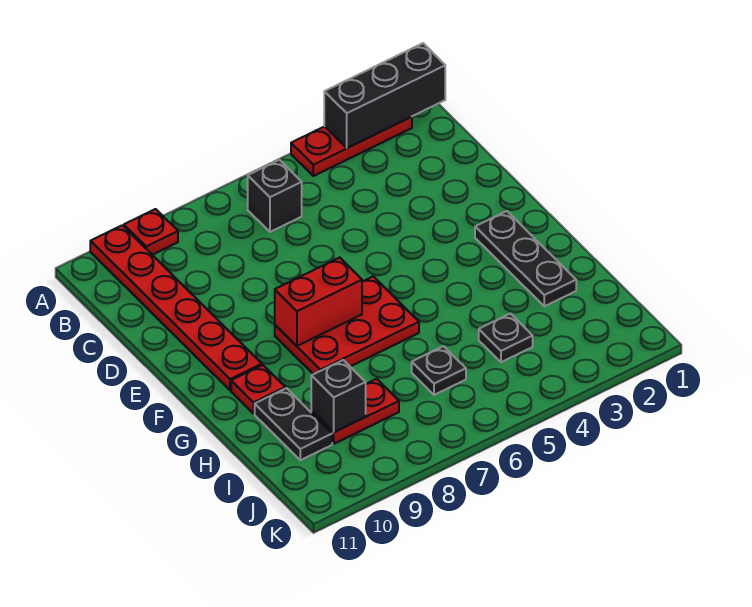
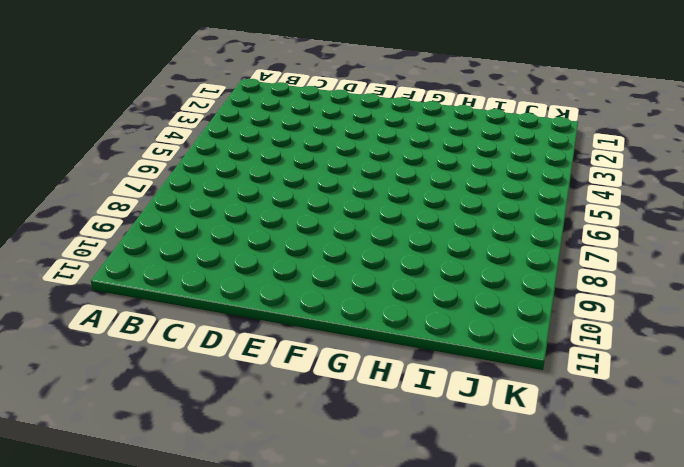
none -> red 1x3 plate [291,117,412,176]
none -> red 1x1 plate [124,209,178,255]
none -> red 1x6 plate [90,225,262,390]

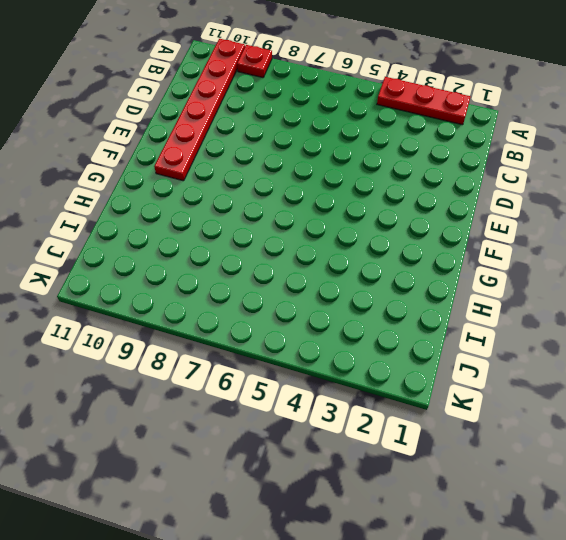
none -> black 1x1 brick [248,160,302,232]
none -> black 1x3 plate [475,211,576,306]
none -> red 2x3 plate [275,276,419,374]

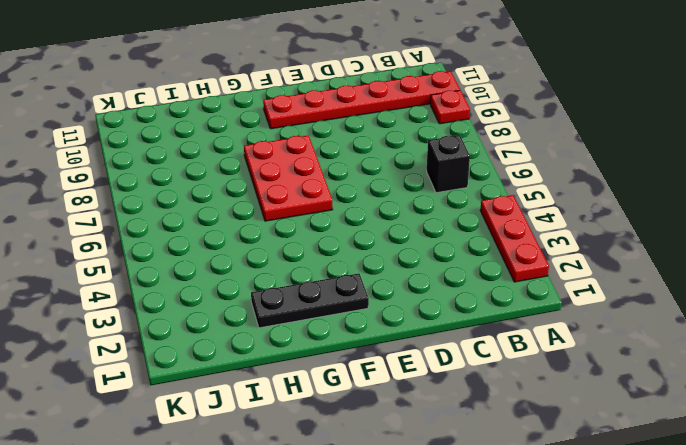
none -> red 1x1 plate [231,365,285,414]
none -> black 1x2 plate [255,388,332,460]
none -> black 1x1 plate [479,314,533,362]

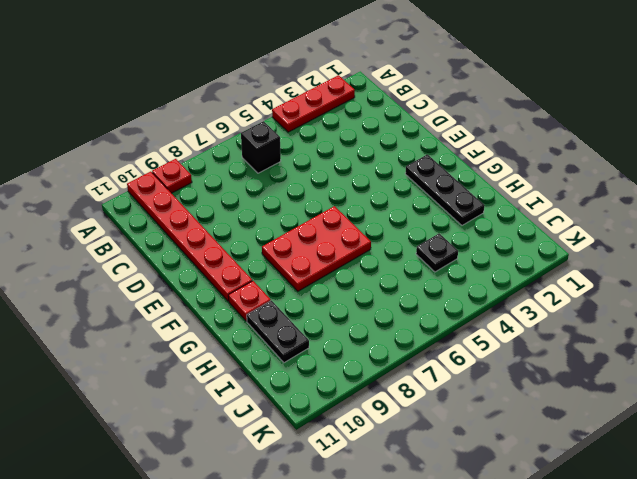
none -> black 1x1 plate [412,346,466,395]
none -> red 1x2 plate [311,379,399,444]
none -> black 1x3 brick [324,43,445,148]

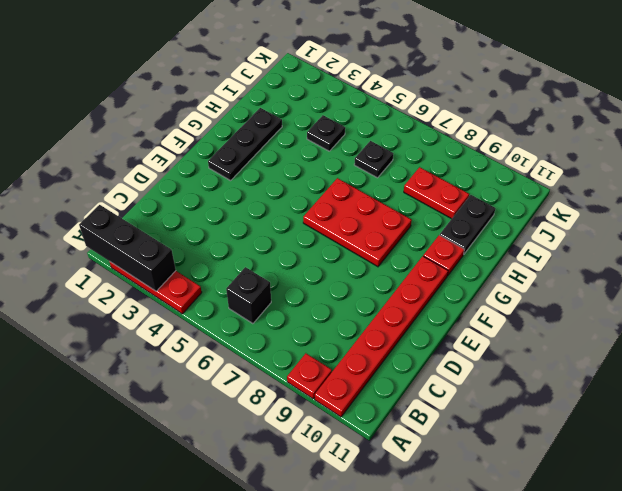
none -> red 1x2 brick [275,258,362,346]
none -> black 1x1 brick [311,360,366,432]

